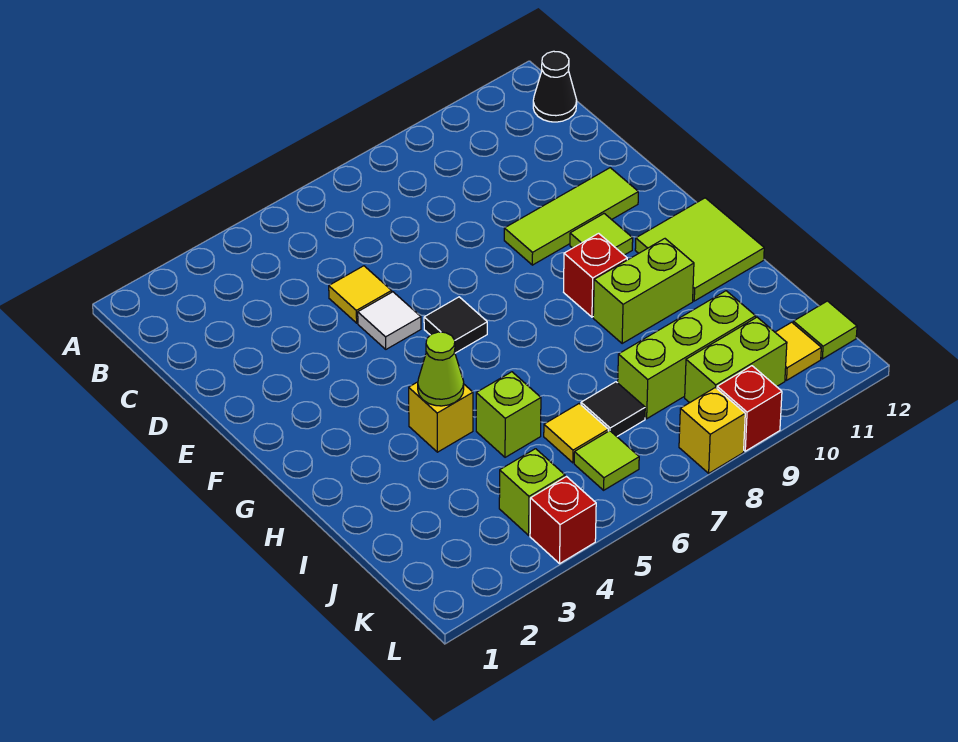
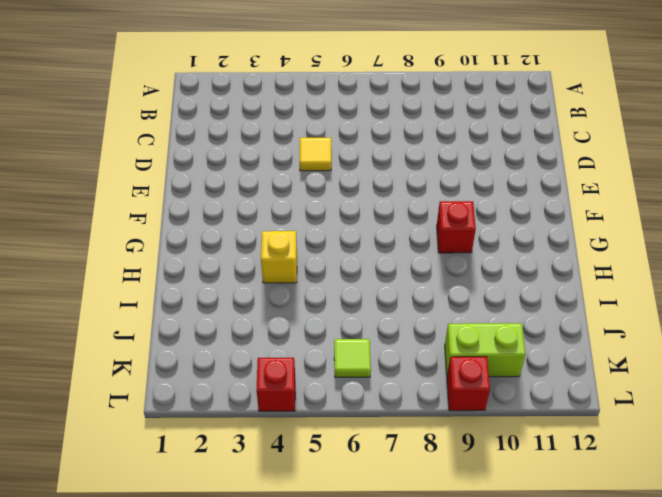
none -> black 1x1 cone [533,51,577,122]
none -> white 1x1 tile [358,292,421,349]
none -> lime 1x3 tile [504,168,638,265]

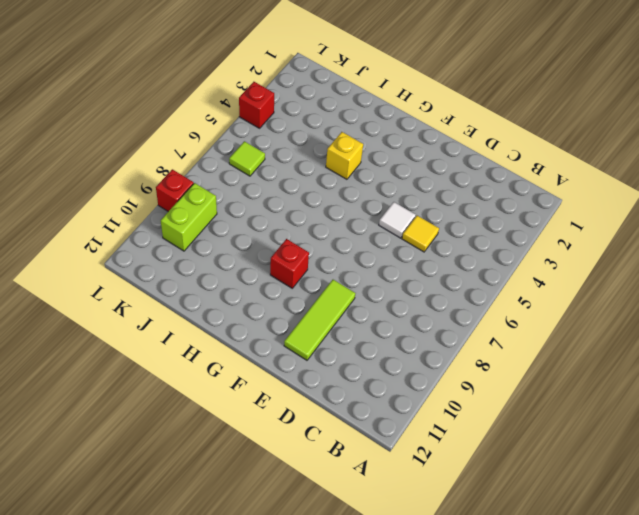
none -> black 1x1 cone [533,51,577,122]
none -> black 1x1 tile [424,297,487,353]
none -> lime 1x1 tile [570,214,633,255]

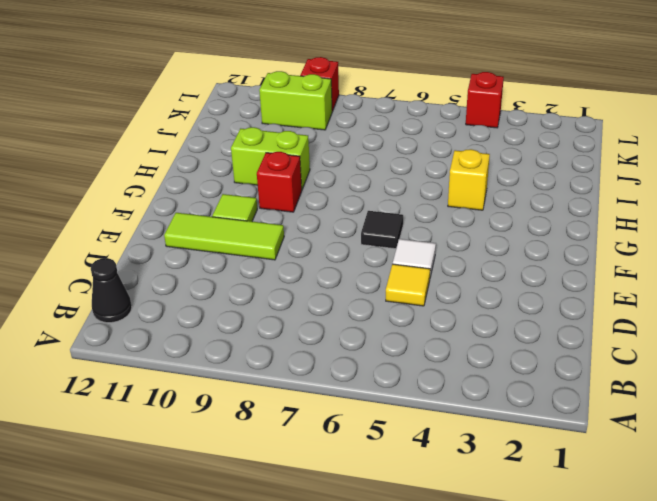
none -> lime 2x2 tile [635,198,764,301]
none -> lime 1x1 brick [476,372,541,457]
none -> yellow 1x1 tile [544,404,608,463]

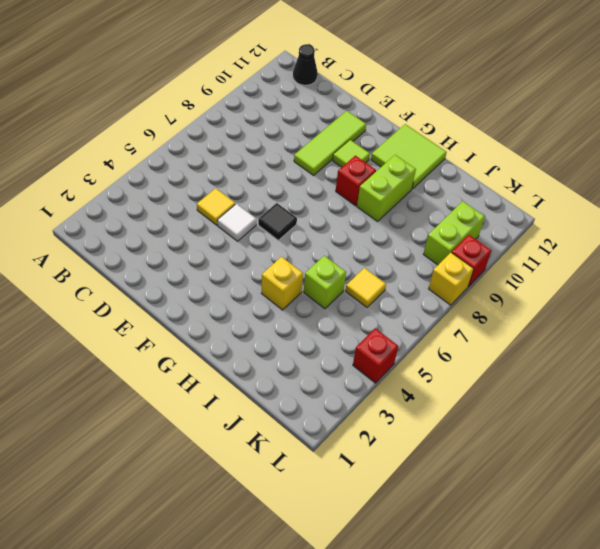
none -> black 1x1 tile [581,382,645,436]
none -> lime 1x3 brick [618,291,756,419]
none -> lime 1x1 brick [499,449,565,535]

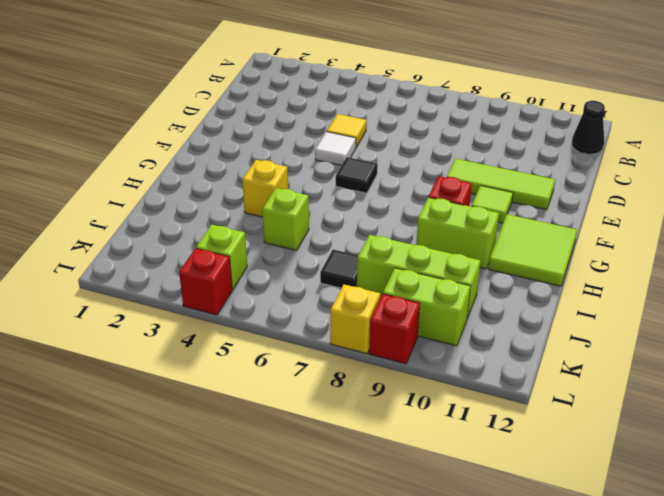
none -> yellow 1x1 tile [544,404,608,463]
none -> lime 1x1 tile [574,431,639,490]
none -> yellow 1x1 tile [775,322,821,380]

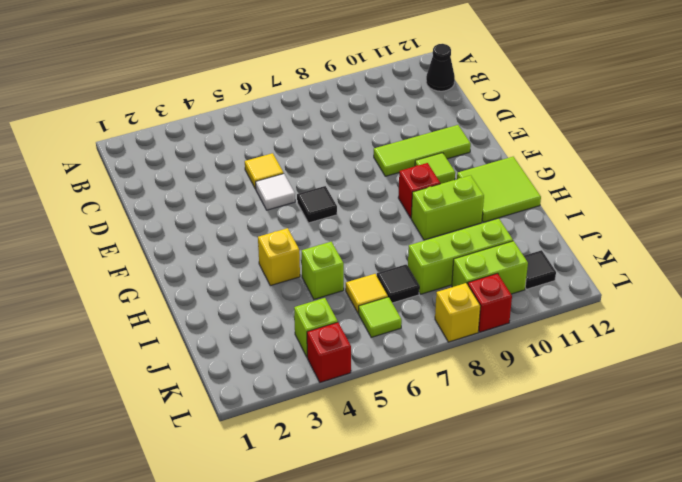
black 1x1 tile [524,250,556,289] -> yellow 1x1 tile [775,322,821,380]
none -> lime 1x1 tile [793,301,857,359]
none -> lime 1x1 cone [418,332,464,406]

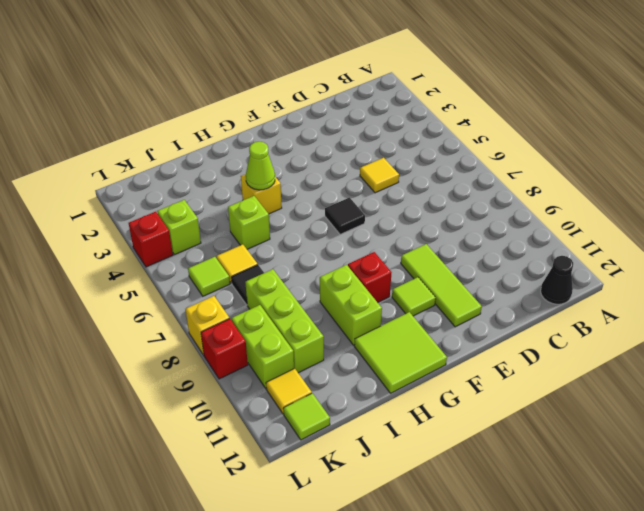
none -> white 1x1 tile [358,292,421,349]

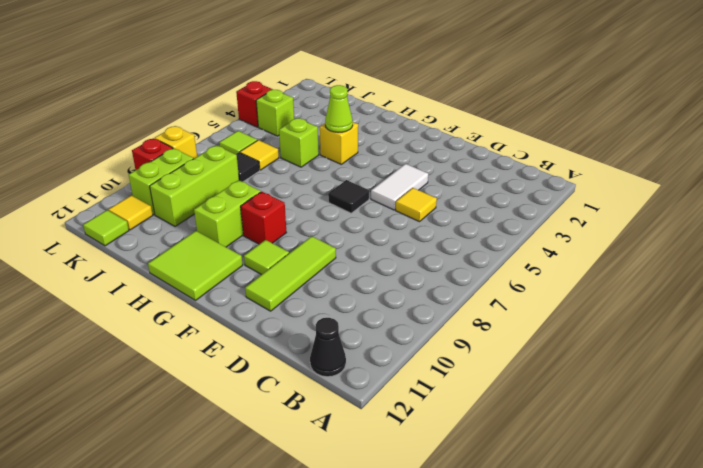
white 1x2 tile [371,164,428,210] -> white 1x1 tile [358,292,421,349]

